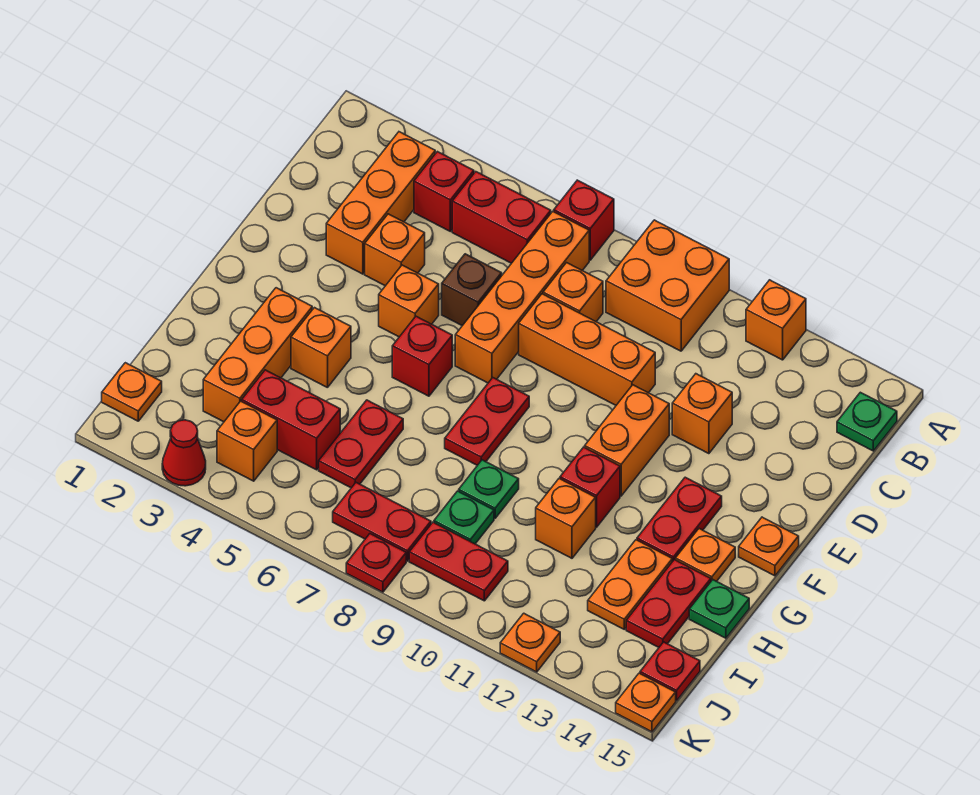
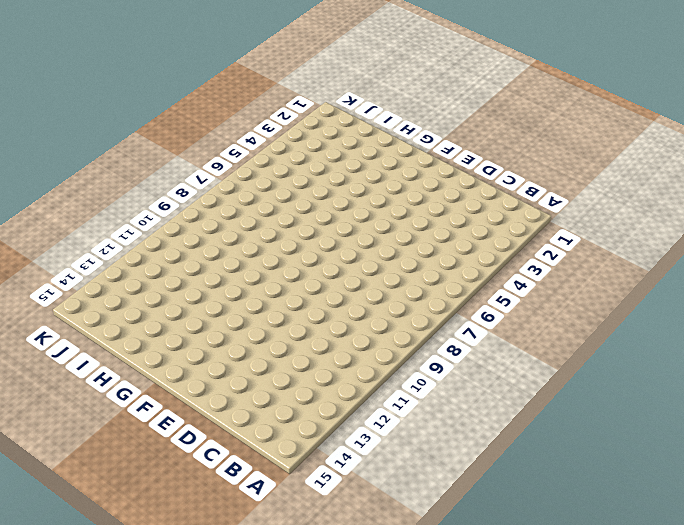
none -> red 1x1 brick [554,180,614,260]
none -> orange 2x2 brick [606,220,729,351]
none -> orange 1x1 brick [746,280,806,360]
none -> orange 1x3 brick [326,132,435,274]

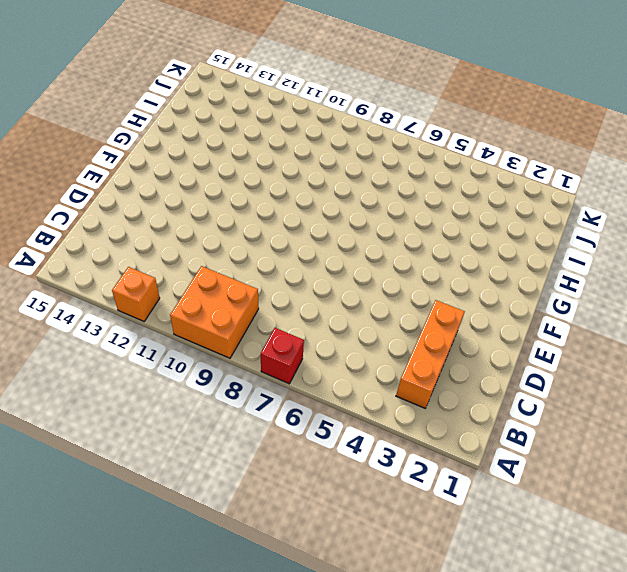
none -> red 1x1 brick [414,152,474,231]
none -> red 1x2 brick [452,172,551,263]
none -> orange 1x4 brick [455,212,589,383]
none -> green 1x1 plate [837,392,897,451]

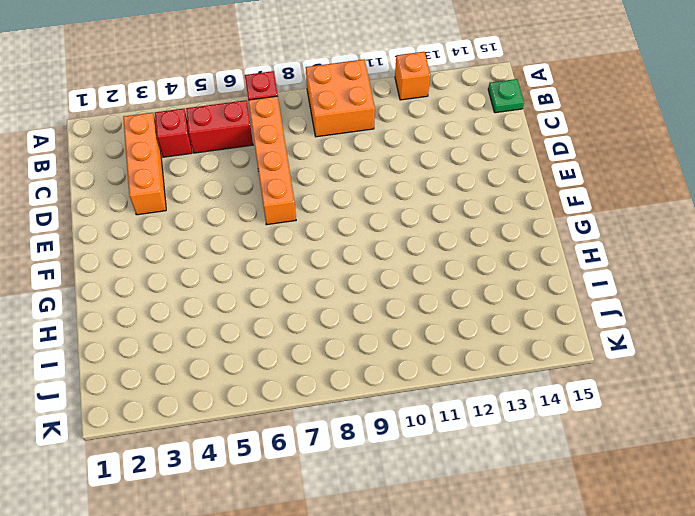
none -> orange 1x1 brick [543,263,603,321]
none -> orange 1x1 brick [365,214,425,286]
none -> brown 1x1 brick [442,254,502,326]
none -> orange 1x3 brick [519,294,655,405]

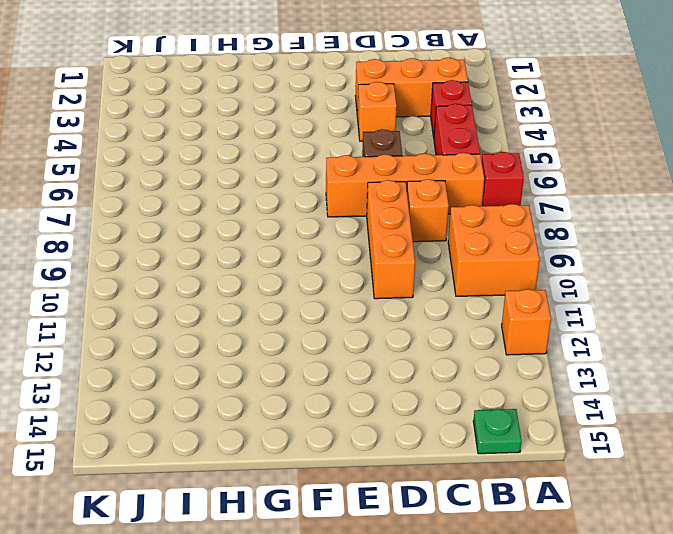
none -> orange 1x1 brick [672,374,732,454]
none -> orange 1x1 brick [379,265,439,337]
none -> orange 1x2 brick [585,385,669,496]
none -> red 1x1 brick [392,316,452,396]

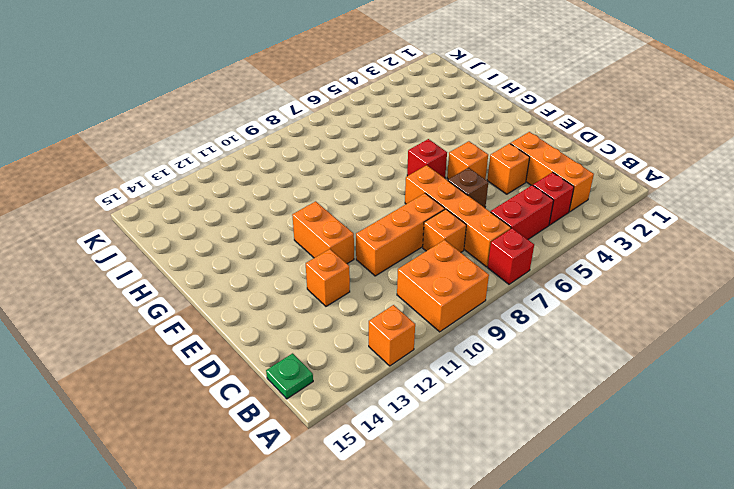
none -> red 1x2 plate [445,378,529,465]
none -> red 1x2 plate [637,477,722,562]
none -> orange 1x1 plate [739,517,799,576]
none -> orange 1x3 brick [203,288,312,422]

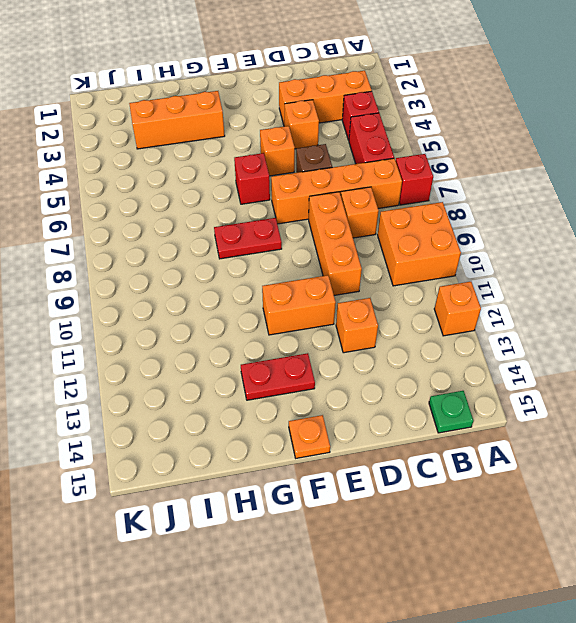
none -> orange 1x1 brick [291,308,351,388]
none -> red 1x1 brick [560,447,620,527]
none -> orange 1x1 plate [675,529,735,581]
none -> red 1x2 plate [319,400,403,488]

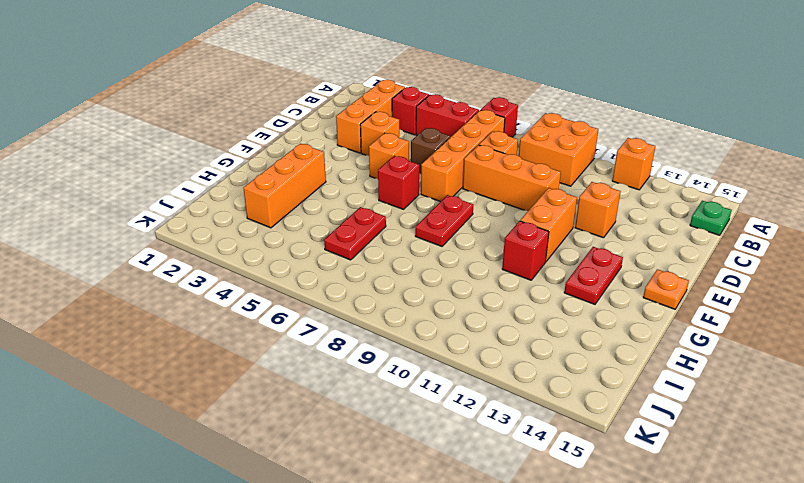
none -> orange 1x1 brick [291,308,351,388]
none -> orange 1x1 plate [675,529,735,581]
none -> green 1x1 plate [459,460,519,518]
none -> orange 1x1 brick [536,479,596,558]

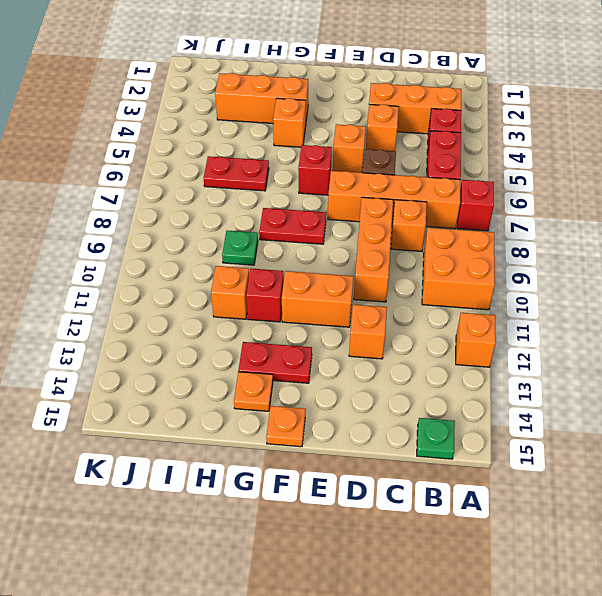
none -> orange 1x2 plate [588,540,672,629]
none -> red 1x2 plate [626,560,711,647]
none -> green 1x1 plate [689,580,749,638]
none -> red 1x2 brick [242,370,340,470]

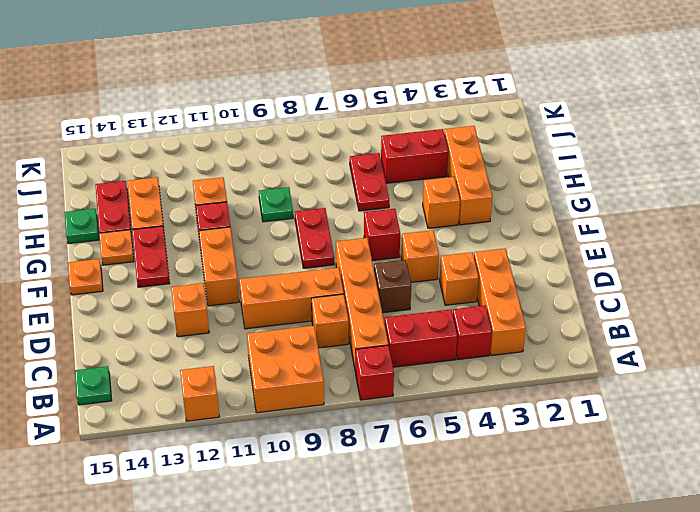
none -> green 1x1 plate [434,491,494,544]
none -> orange 1x1 plate [102,363,162,421]
none -> orange 1x1 brick [217,401,277,481]
none -> red 1x2 plate [333,483,431,561]

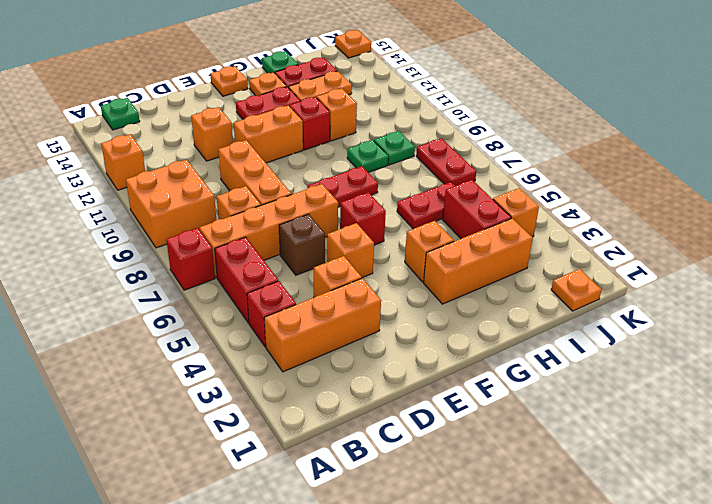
none -> red 1x2 plate [409,522,508,601]
none -> red 1x1 plate [640,642,700,701]
none -> red 1x1 cone [162,420,206,486]
none -> red 1x1 plate [346,534,406,592]

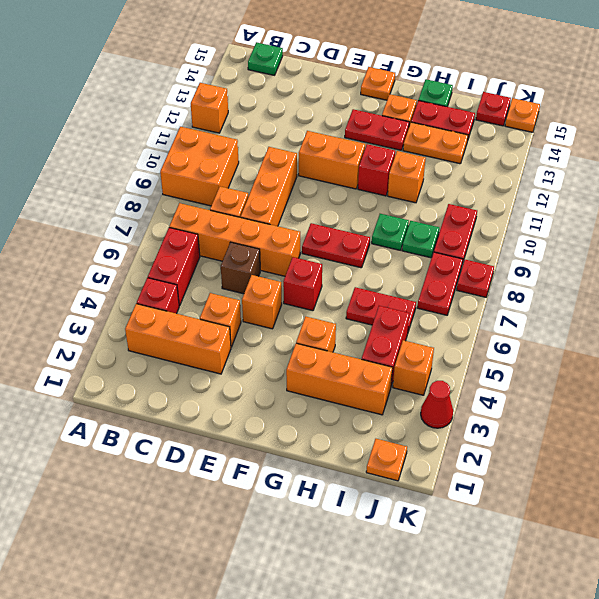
none -> red 1x1 brick [554,180,614,260]
none -> orange 1x1 brick [672,374,732,454]
none -> orange 1x1 plate [500,613,560,672]

